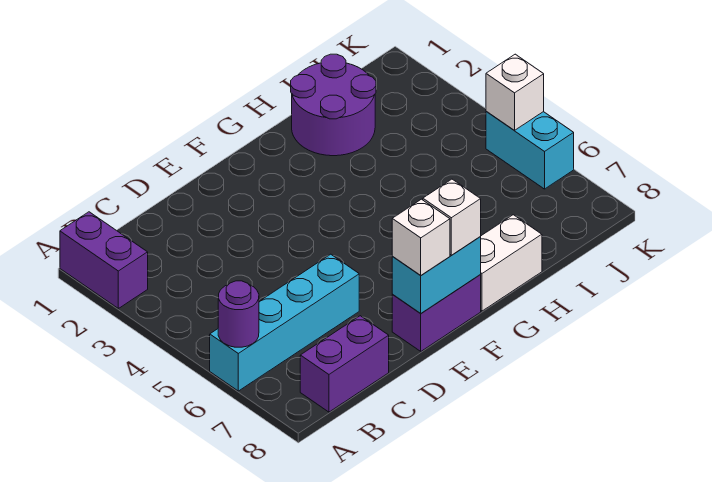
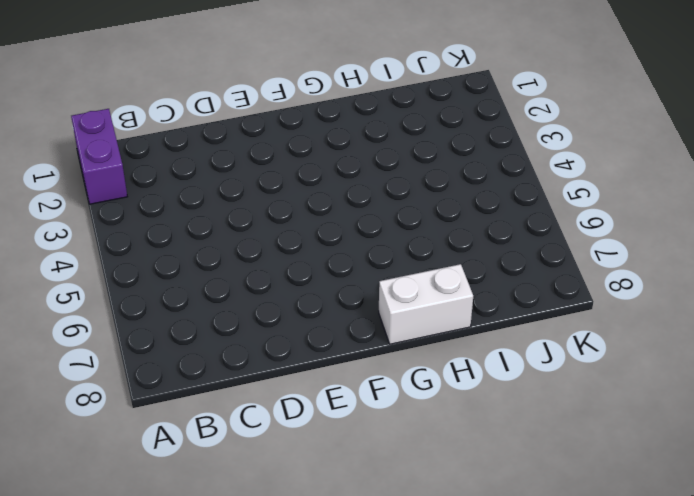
none -> cyan 1x4 brick [210,254,359,391]
none -> purple 1x2 brick [300,316,389,412]
none -> purple 1x2 brick [392,275,481,351]

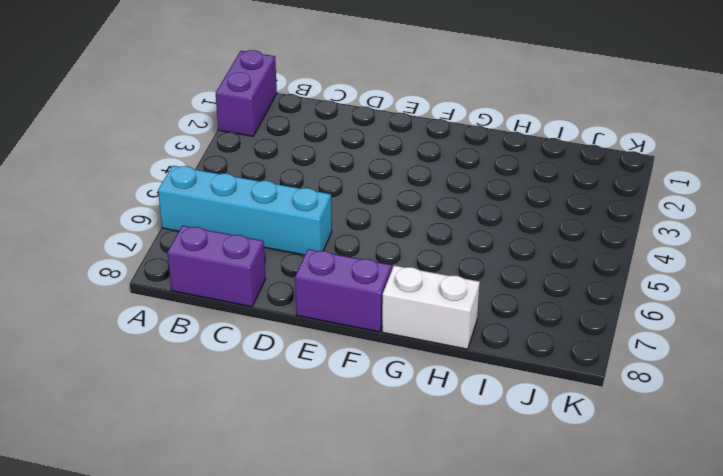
none -> purple 2x2 round brick [291,54,376,156]
none -> cyan 1x2 brick [486,112,574,189]
none -> purple 1x1 round brick [218,281,259,347]

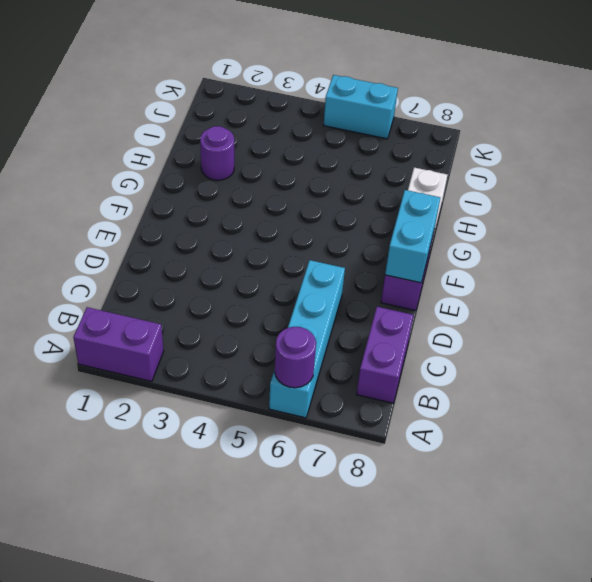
purple 1x1 round brick [200,126,234,180] -> purple 2x2 round brick [291,54,376,156]
none -> white 1x1 brick [486,54,544,130]
none -> white 1x1 brick [392,199,450,275]
none -> white 1x1 brick [423,179,481,255]

